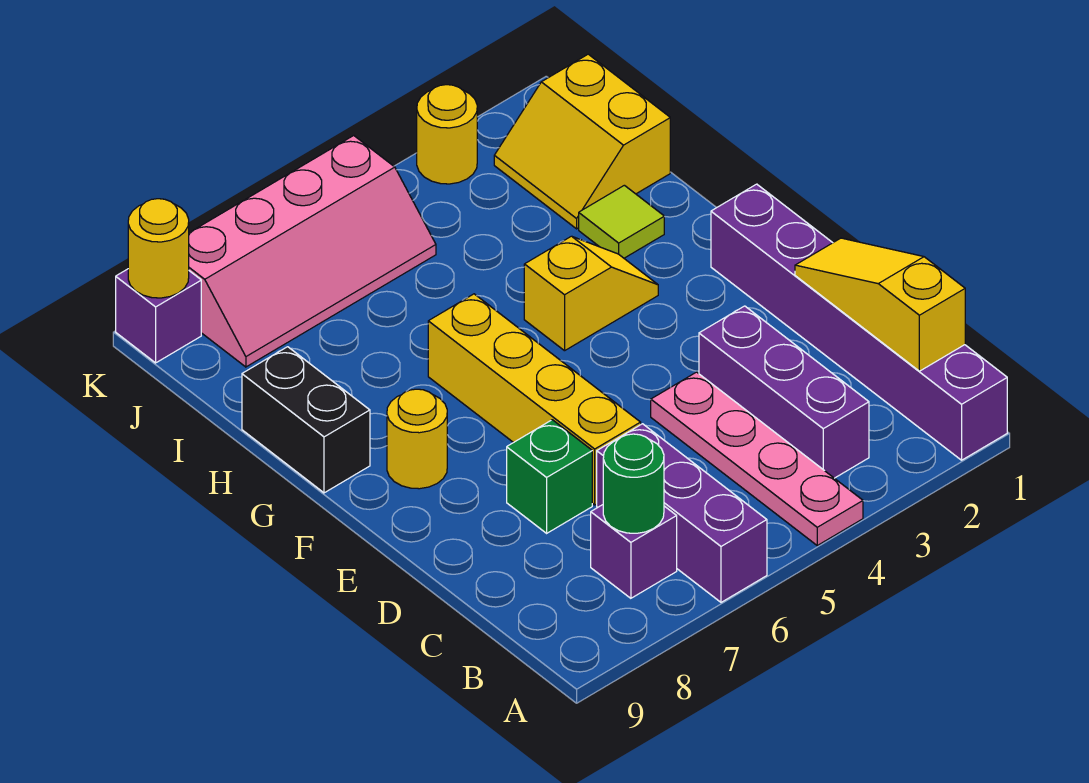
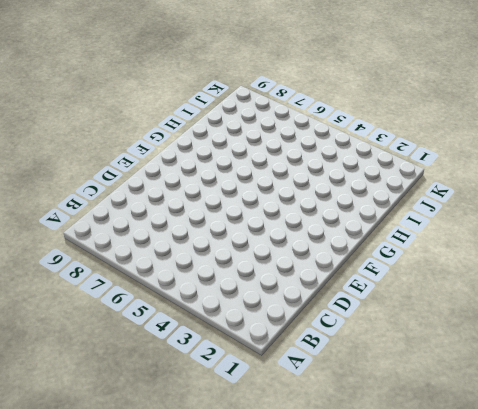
none -> purple 1x6 brick [711,184,1007,460]
none -> pink 1x4 plate [651,372,863,545]
none -> purple 1x3 brick [597,424,767,602]

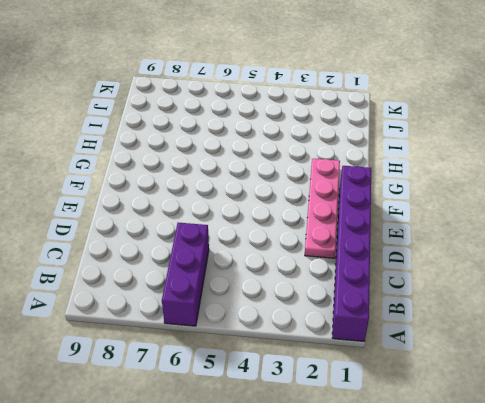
pink 1x4 plate [305,159,340,258] -> pink 1x4 plate moved to [651,372,863,545]
none -> purple 1x3 brick [699,306,869,478]
none -> purple 1x1 brick [591,505,677,598]
none -> yellow 1x4 brick [428,294,641,505]

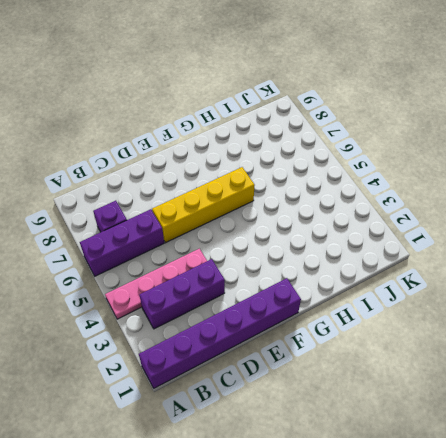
none -> green 1x1 brick [507,420,592,533]
none -> yellow 1x1 round brick [387,389,447,489]
none -> yellow 1x2 slope [524,236,658,351]

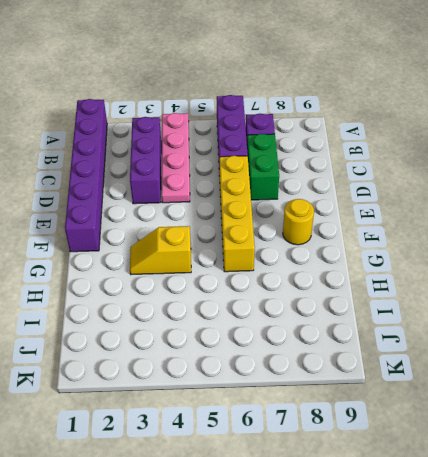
green 1x2 brick [247,134,279,200] -> green 1x1 brick [507,420,592,533]
none -> black 1x2 brick [242,347,370,493]
none -> lime 1x1 tile [579,185,664,258]
none -> yellow 2x2 slope [494,54,670,229]

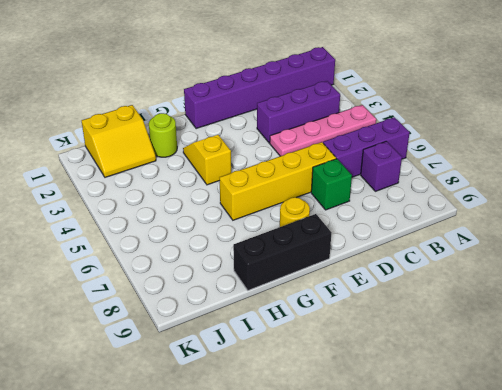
black 1x3 brick [233,214,332,290] -> black 1x2 brick [242,347,370,493]
lime 1x1 round brick [149,113,177,157] -> lime 1x1 tile [579,185,664,258]
none -> pink 2x4 slope [189,136,436,367]
none -> yellow 1x1 round brick [417,85,477,184]
none -> purple 1x1 brick [116,269,201,363]

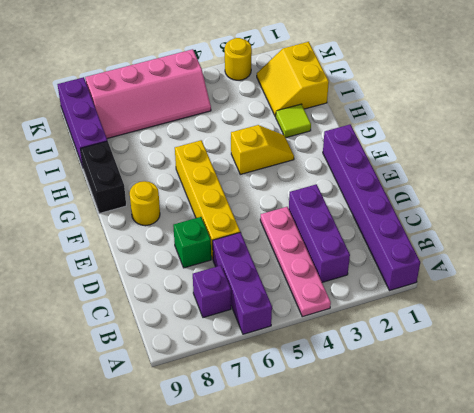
purple 1x3 brick [57,77,107,167] -> purple 1x1 brick [116,269,201,363]
none -> yellow 1x3 slope [795,238,965,371]
none -> green 1x1 round brick [603,434,664,533]
none -> yellow 1x1 round brick [128,199,189,298]

